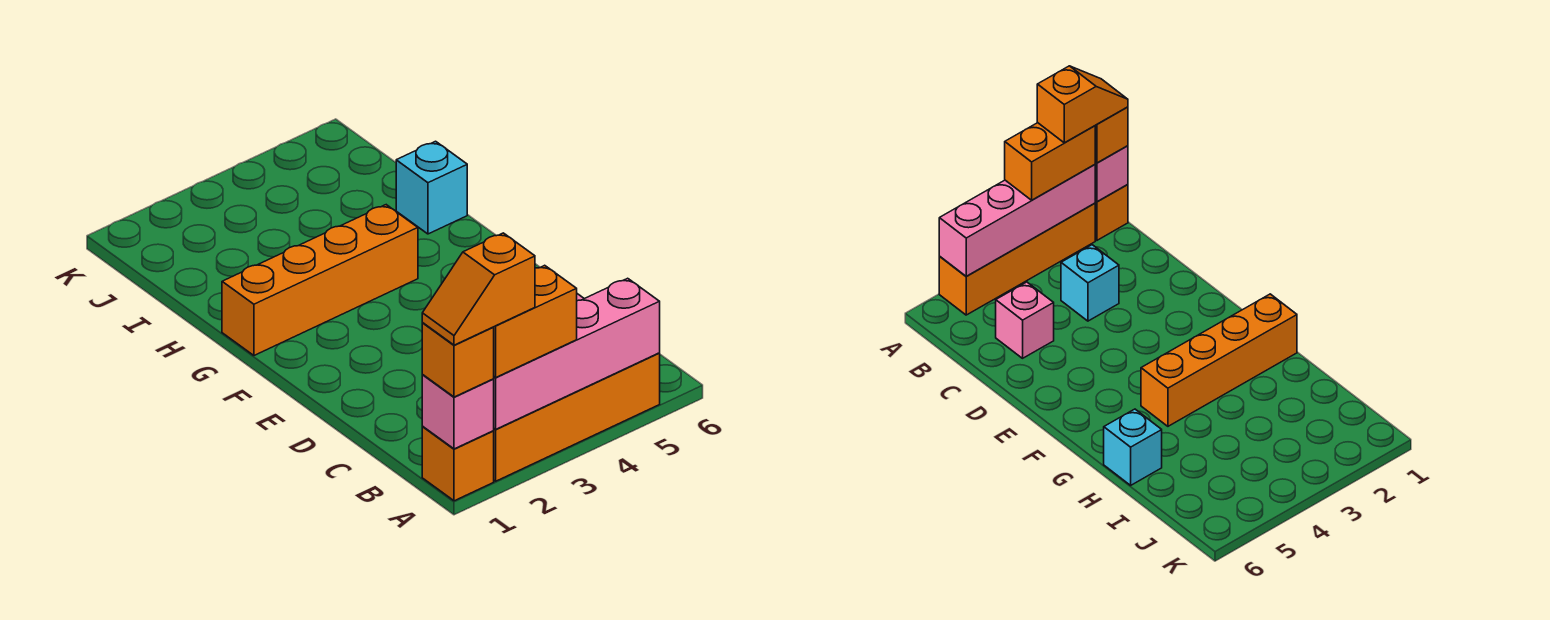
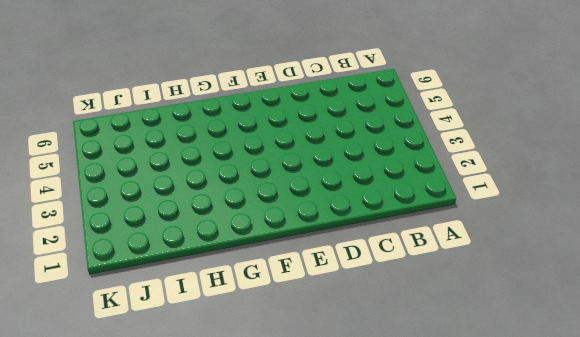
none -> orange 1x1 brick [422,427,494,501]
none -> orange 1x4 brick [494,353,660,481]

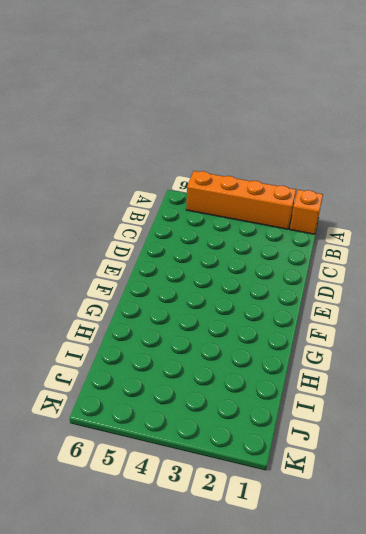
none -> cyan 1x1 brick [1061,245,1119,321]
none -> pink 1x1 brick [996,282,1054,358]

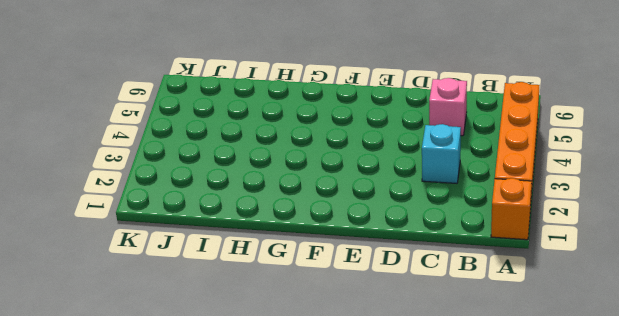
none -> orange 1x4 brick [222,205,418,355]
none -> cyan 1x1 brick [396,141,467,234]

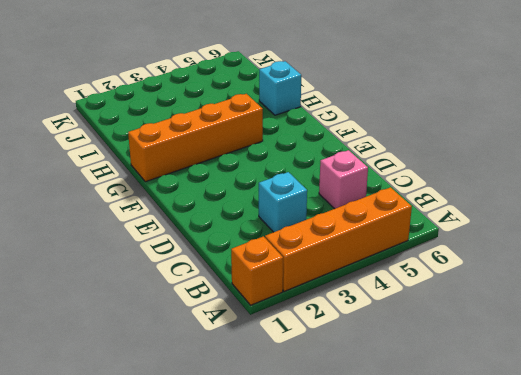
none -> pink 1x1 brick [422,375,494,449]
none -> pink 1x4 brick [494,278,660,430]

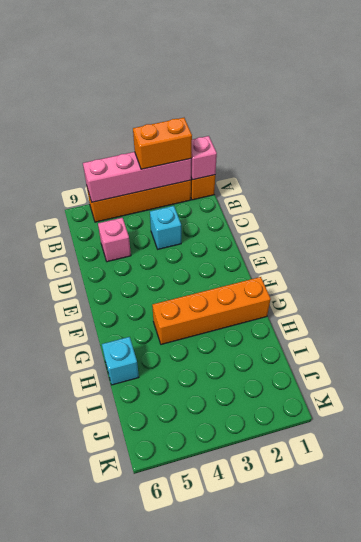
none -> orange 1x1 brick [422,323,494,397]
none -> orange 1x2 slope [422,233,535,345]

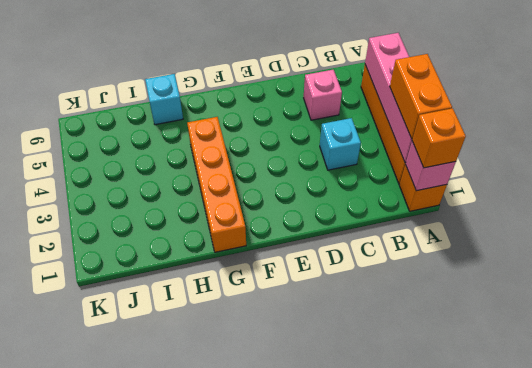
none -> orange 1x2 slope [422,233,535,345]

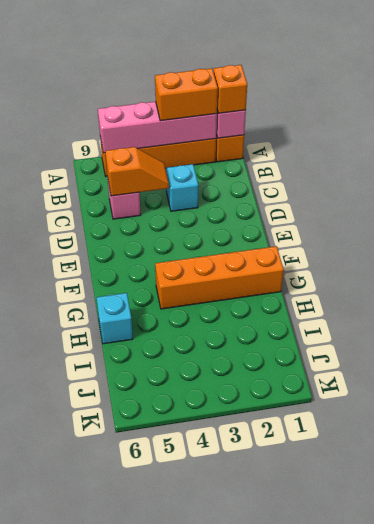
orange 1x2 slope [105,147,169,196] -> orange 1x2 slope moved to [422,233,535,345]

